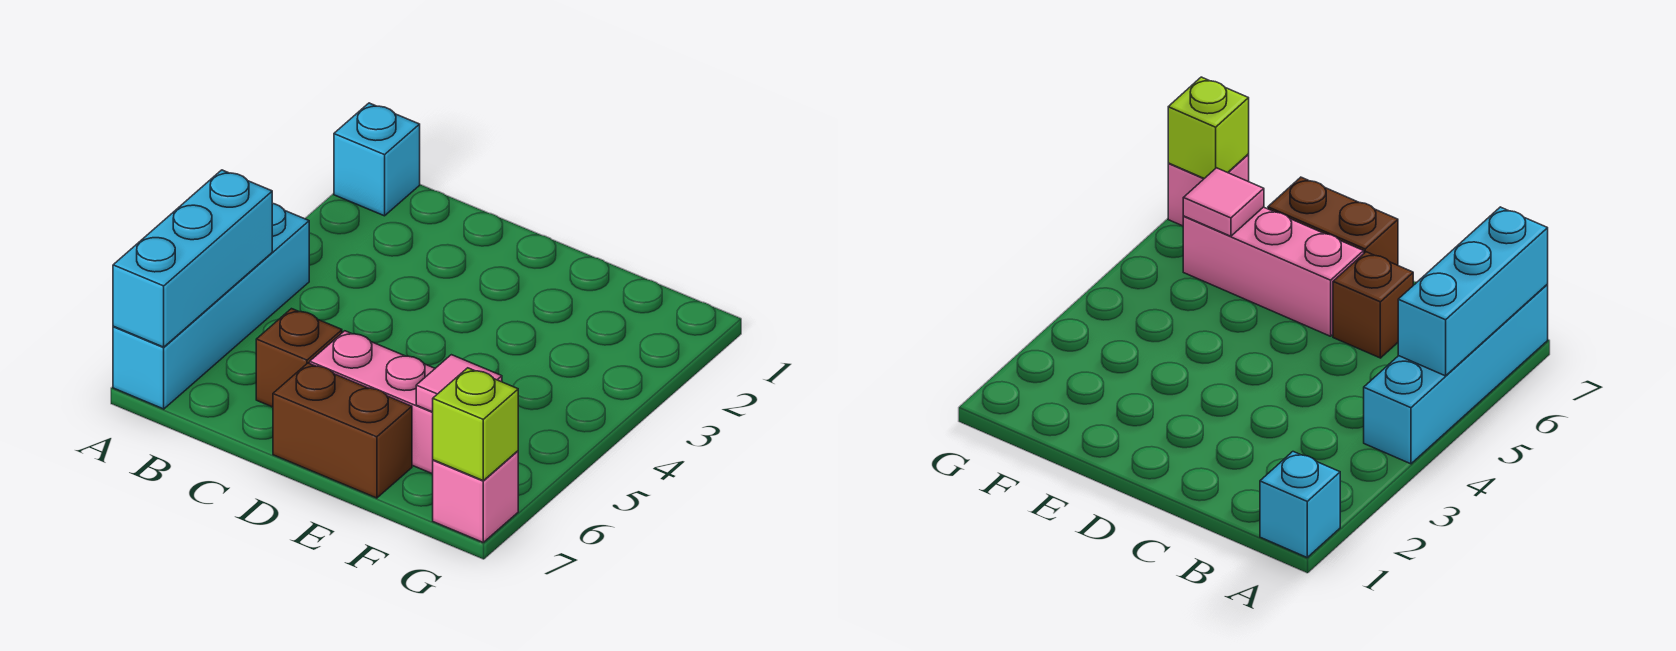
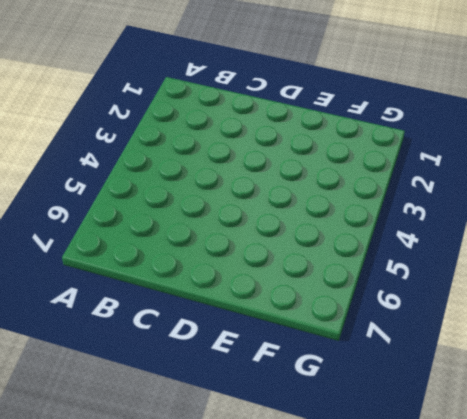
none -> cyan 1x1 brick [334,103,420,216]
none -> cyan 1x4 brick [113,204,309,409]

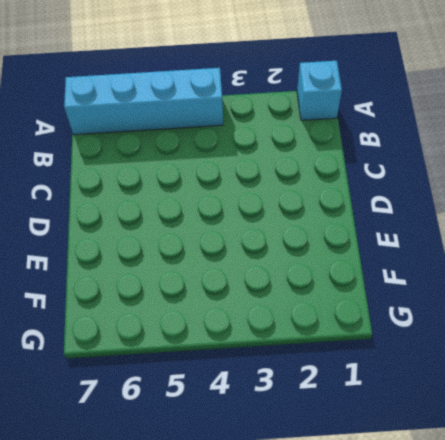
none -> brown 1x1 brick [256,309,342,407]
none -> pink 1x3 brick [310,331,435,474]

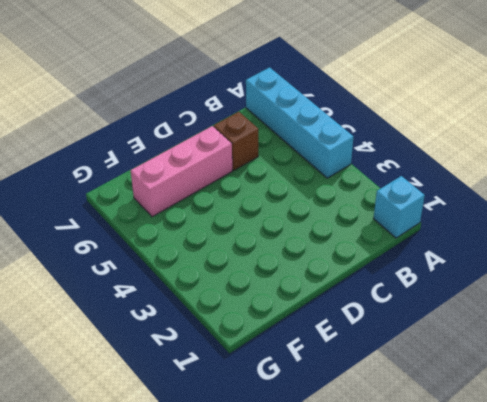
none -> brown 1x2 brick [273,363,412,498]
none -> pink 1x1 brick [433,451,518,542]

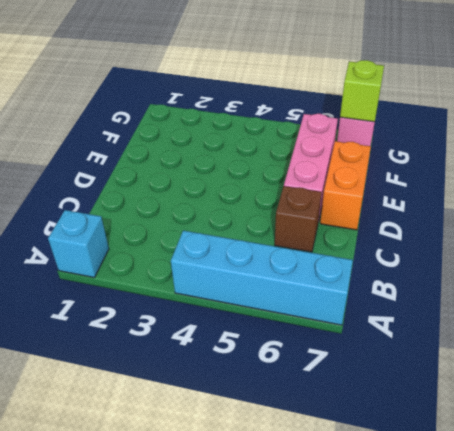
orange 1x2 brick [320,141,371,230] -> brown 1x2 brick [273,363,412,498]
none -> cyan 1x3 brick [113,170,272,347]
none -> pink 1x1 tile [416,355,502,412]

